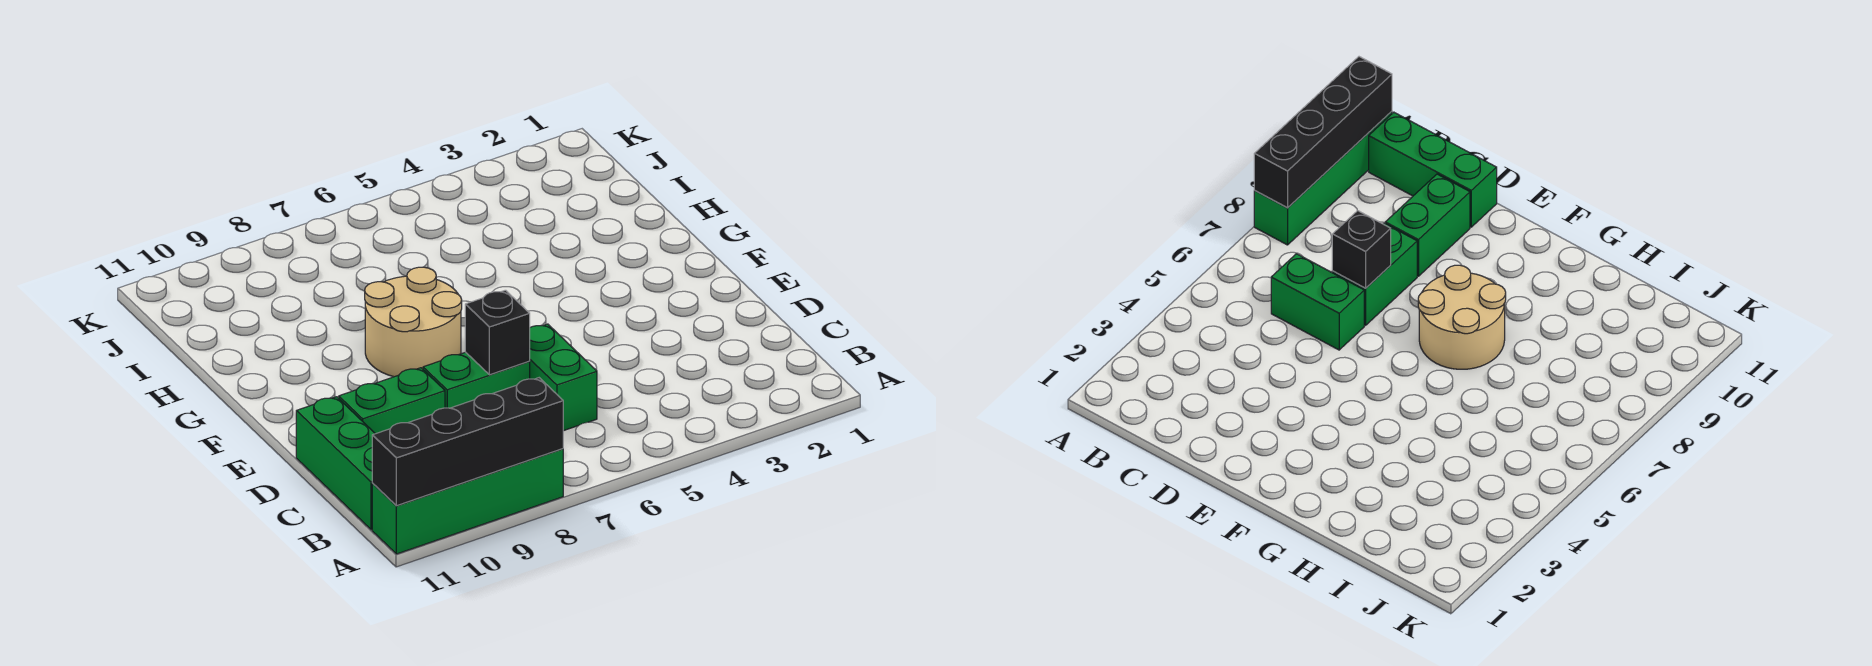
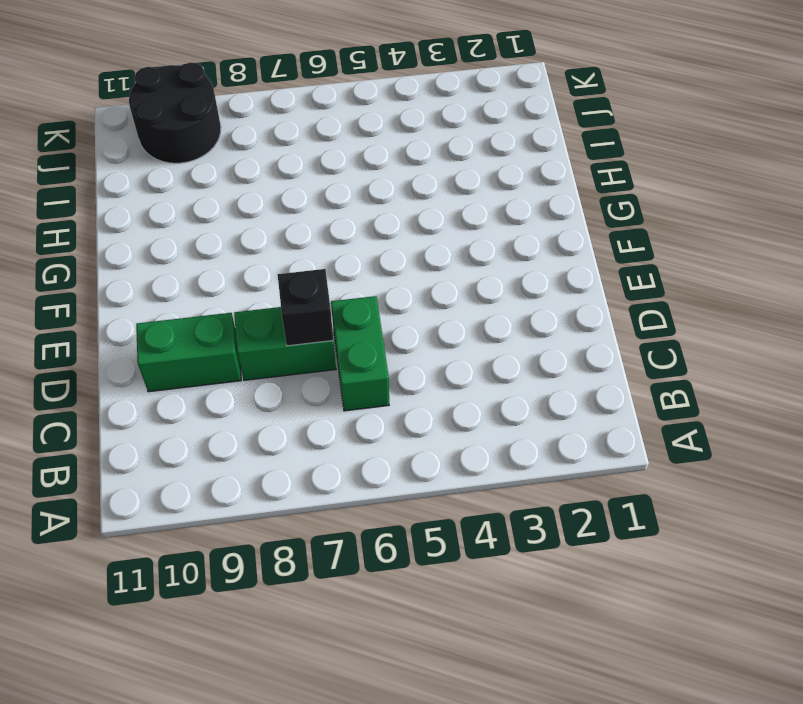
black 2x2 round brick [129,62,221,163] -> none
none -> green 1x4 brick [372,449,563,554]
none -> green 1x3 brick [296,397,375,530]

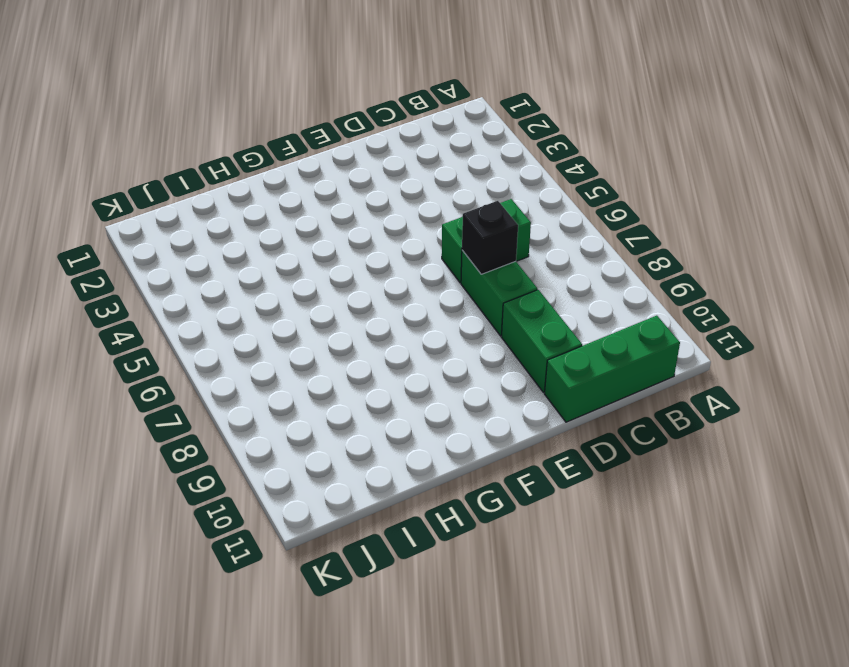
none -> green 1x4 brick [372,449,563,554]
none -> tan 2x2 round brick [365,267,462,377]

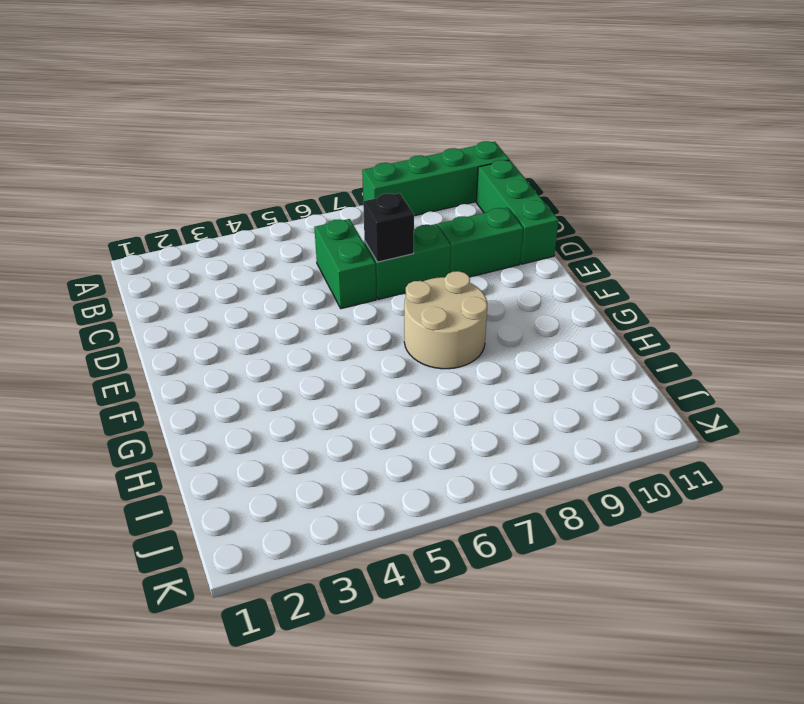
none -> black 1x4 brick [372,378,563,506]

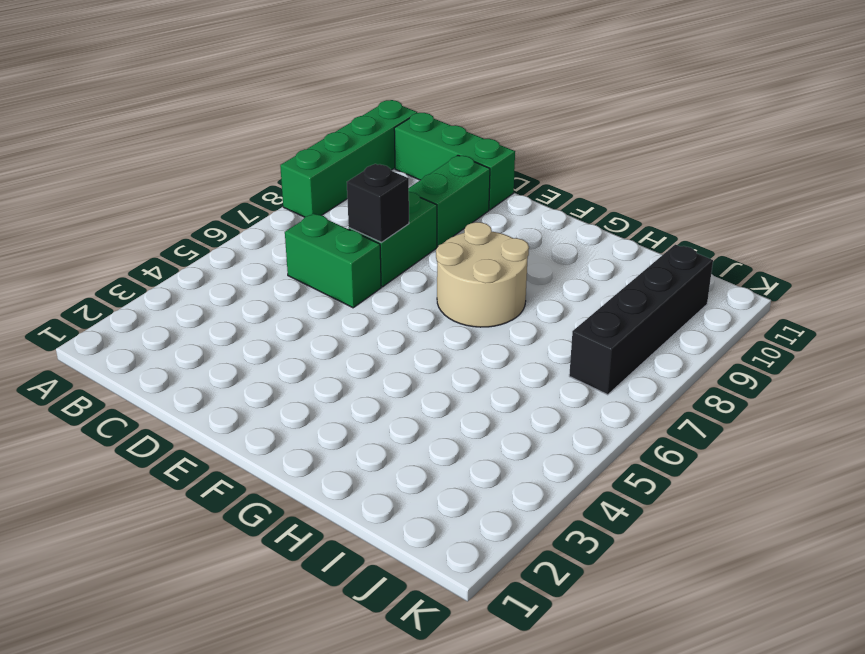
black 1x4 brick [569,245,713,395] -> black 1x4 brick moved to [372,378,563,506]

